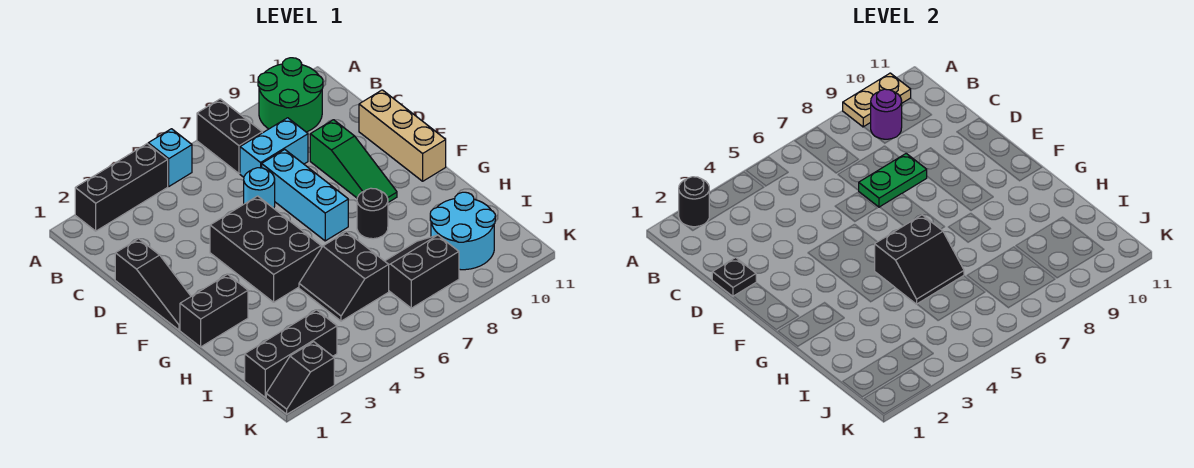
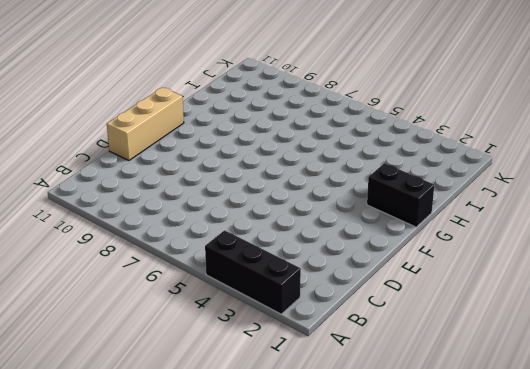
none -> cyan 1x1 brick [148,129,192,186]
none -> black 1x2 brick [197,99,262,174]
none -> green 2x2 round brick [258,58,323,132]

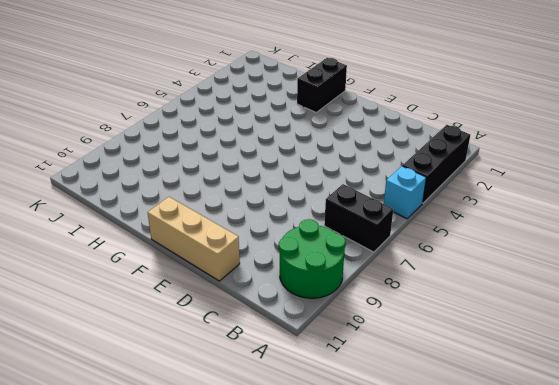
none -> cyan 1x2 brick [240,118,308,177]
none -> black 1x3 slope [115,239,191,330]
none -> cyan 1x1 round brick [244,168,275,208]

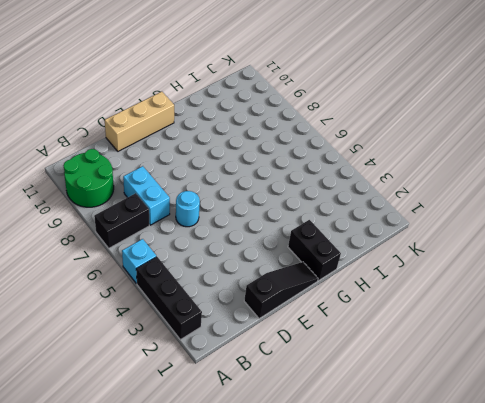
none -> cyan 1x3 brick [262,150,348,241]
none -> green 1x3 slope [310,120,397,202]
none -> black 2x3 brick [210,196,321,302]

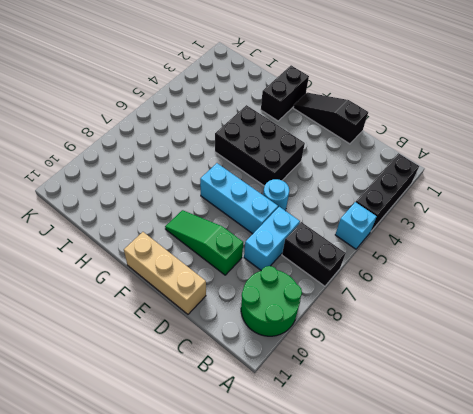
none -> black 1x1 round brick [357,188,388,239]
none -> black 2x2 slope [299,232,389,321]
none -> black 2x2 slope [385,235,459,308]

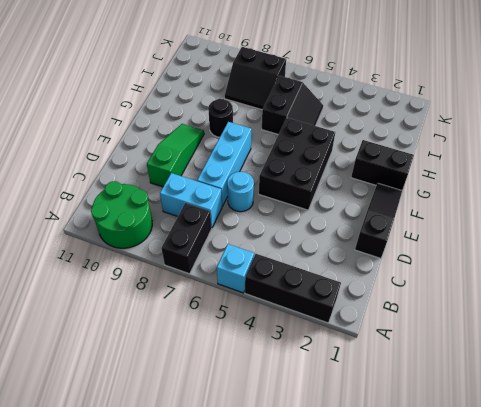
none -> tan 1x3 brick [359,90,446,181]
none -> cyan 2x2 round brick [430,192,495,270]
none -> black 1x3 brick [245,310,337,397]

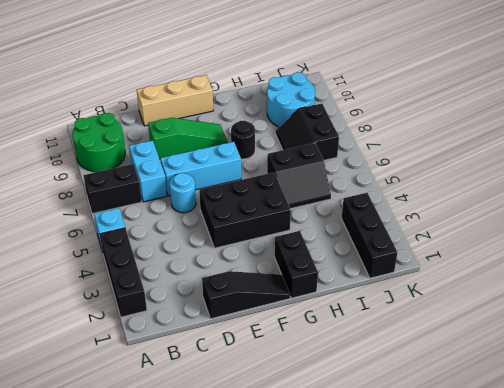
none -> black 1x2 slope [266,342,334,414]
none -> black 1x1 round brick [679,177,709,227]
none -> tan 1x2 plate [843,73,911,127]

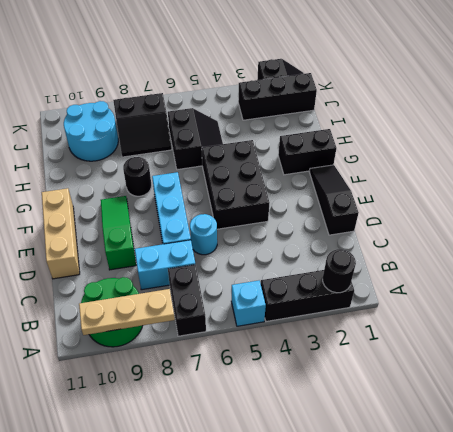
tan 1x3 plate [79,289,175,335] -> tan 1x2 plate [843,73,911,127]
none -> purple 1x1 round brick [871,89,902,139]
none -> black 1x1 plate [712,258,756,296]
none -> green 1x2 plate [858,154,927,207]

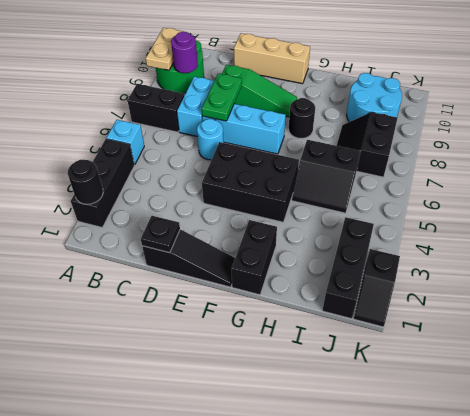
none -> black 2x2 slope [875,215,964,304]

